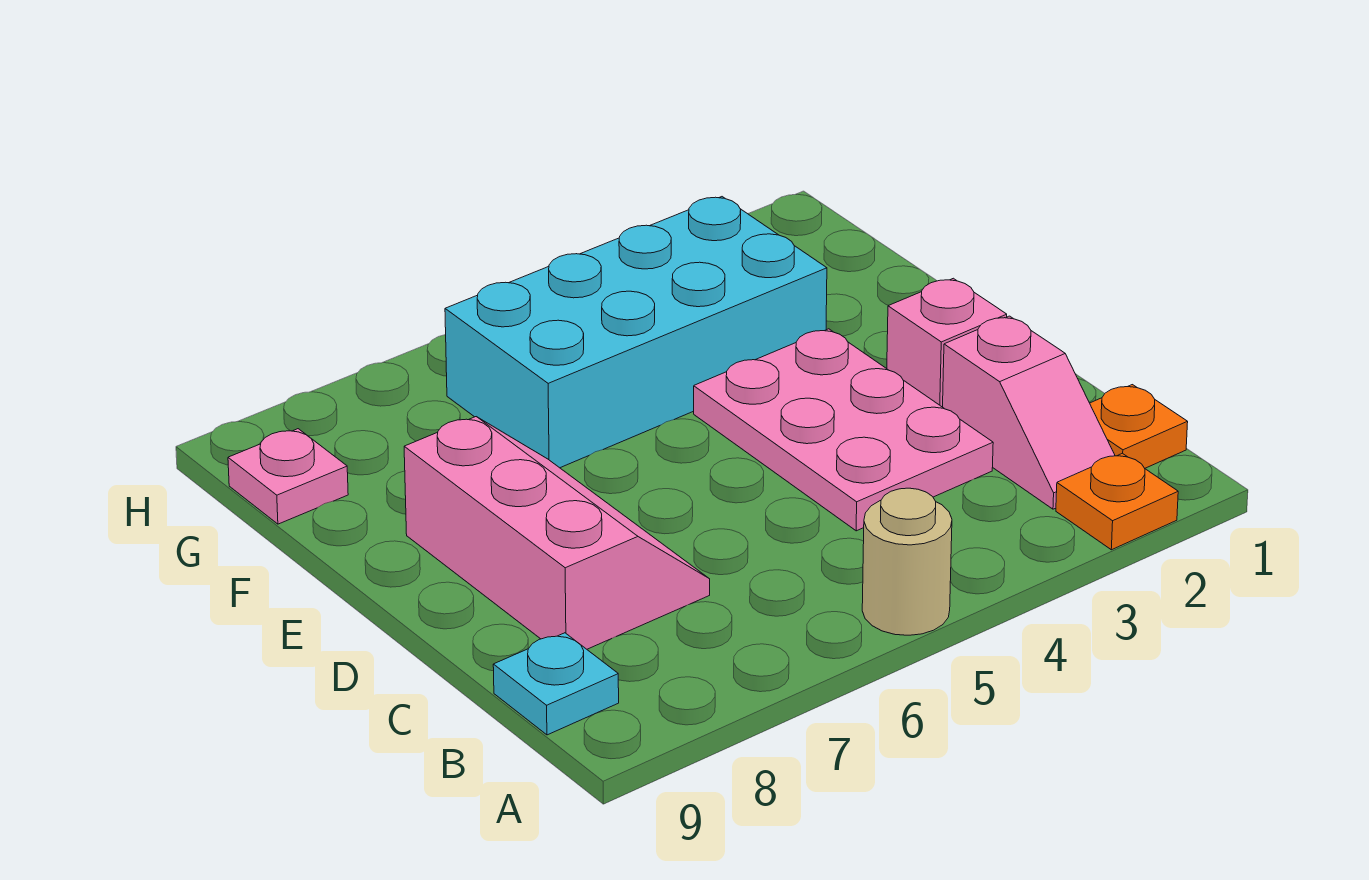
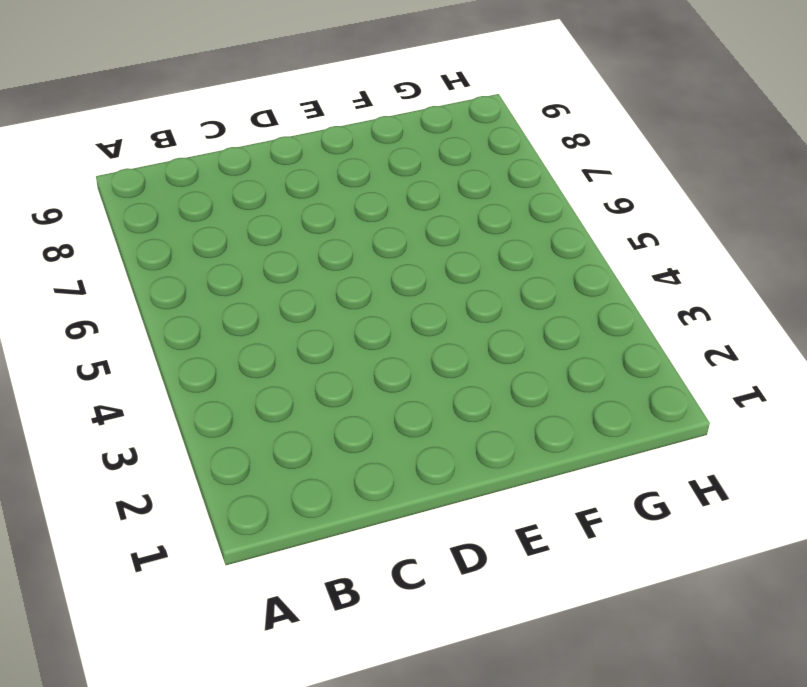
none -> orange 1x1 plate [1056,453,1178,550]
none -> tan 1x1 round brick [862,488,952,635]

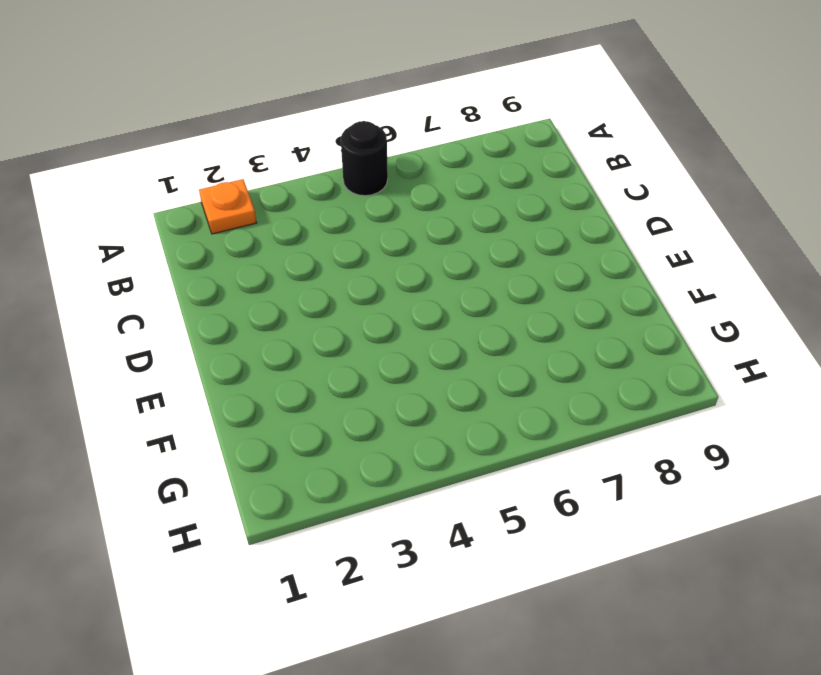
black 1x1 round brick [341,121,388,196] -> tan 1x1 round brick [862,488,952,635]
none -> orange 1x1 plate [1090,385,1188,468]
none -> pink 1x2 slope [943,316,1115,509]

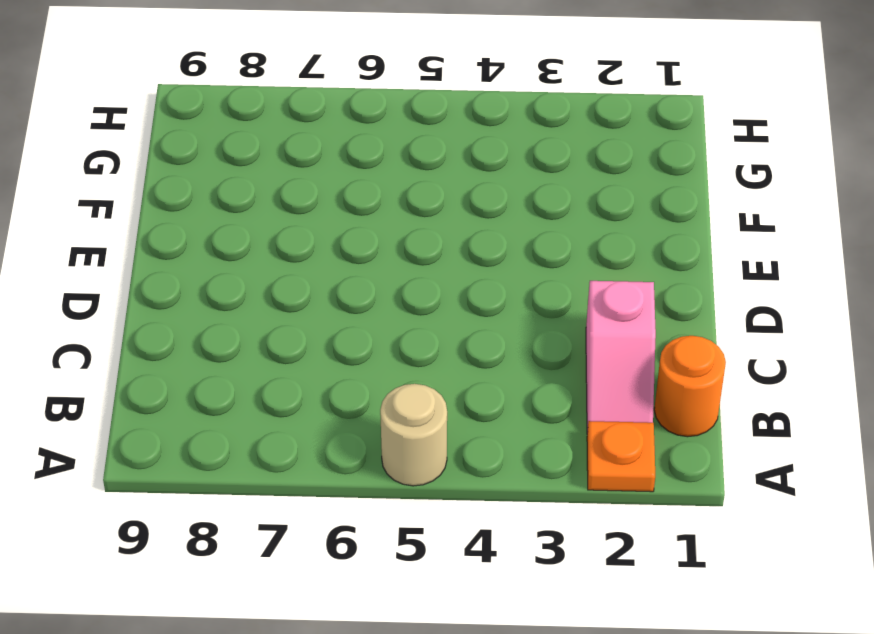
orange 1x1 round brick [654,336,726,437] -> orange 1x1 plate [1090,385,1188,468]
none -> cyan 1x1 plate [493,633,619,735]
none -> pink 2x3 plate [694,329,993,531]

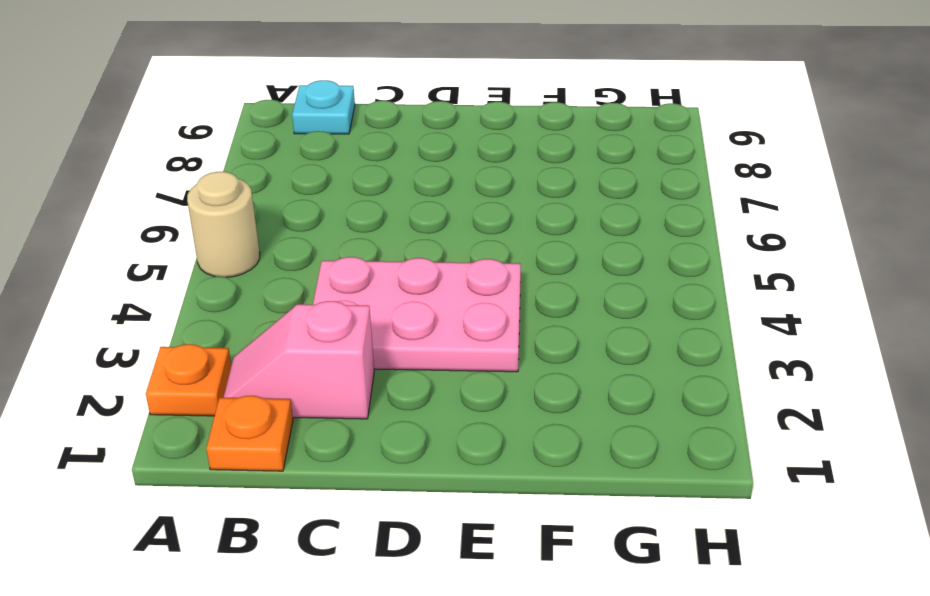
none -> pink 2x3 slope [404,417,710,649]
none -> pink 1x1 brick [887,278,1007,407]

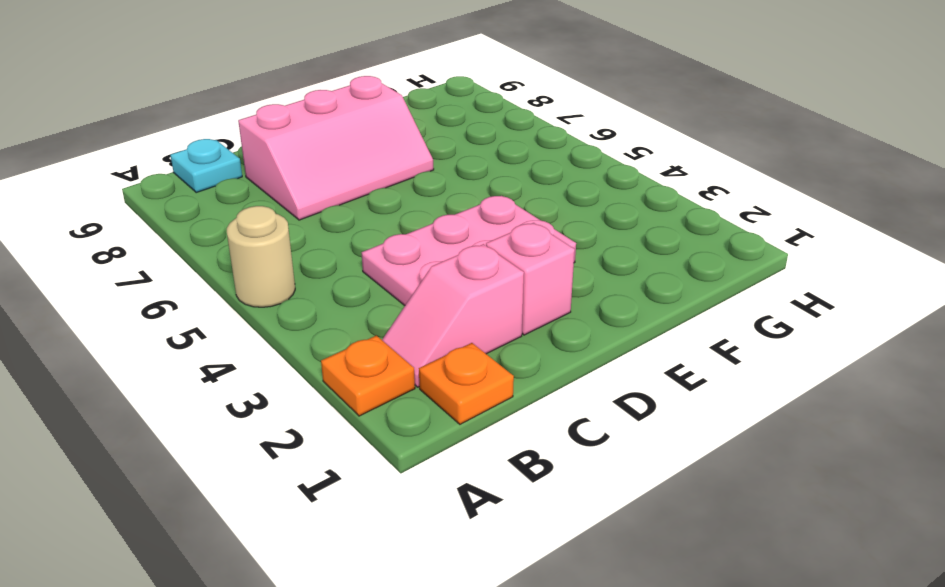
none -> cyan 2x4 brick [445,197,827,468]
none -> pink 1x1 plate [228,429,348,524]

